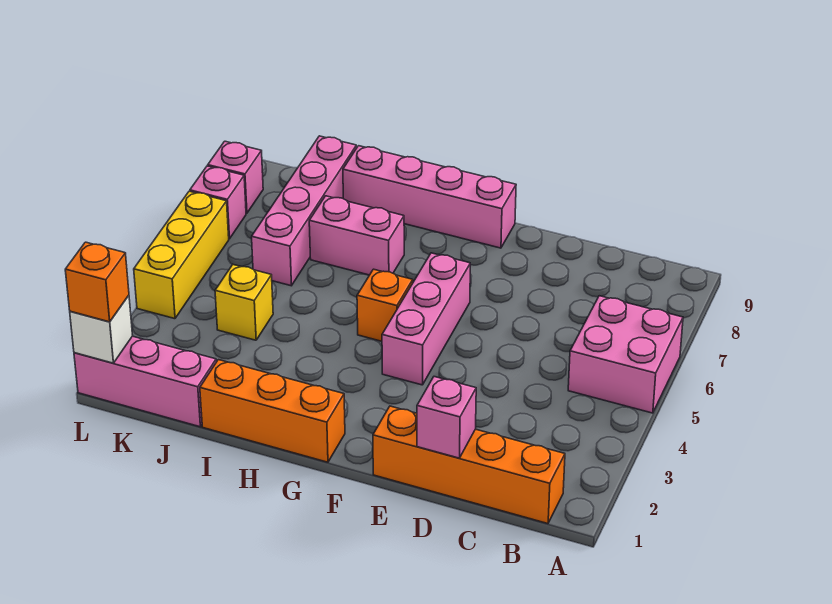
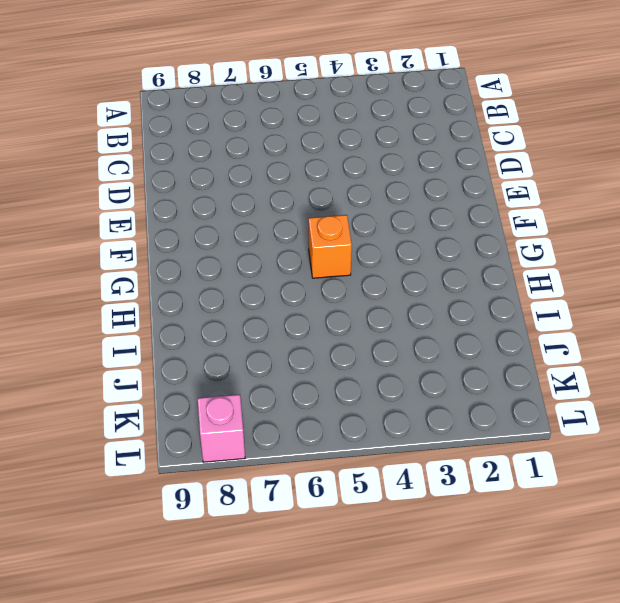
none -> pink 2x2 brick [568,296,683,413]
none -> orange 1x4 brick [373,406,565,524]
none -> pink 1x3 brick [382,253,470,385]

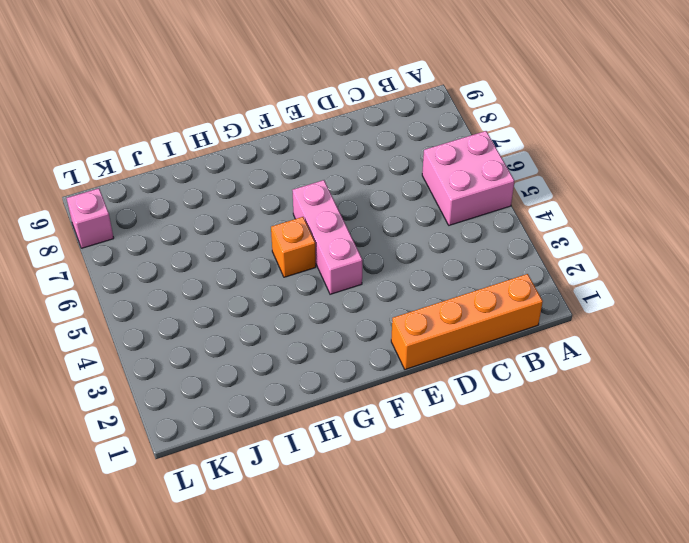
none -> pink 1x4 brick [343,146,516,248]
none -> orange 1x3 brick [200,360,345,462]
none -> pink 1x2 brick [309,196,404,275]

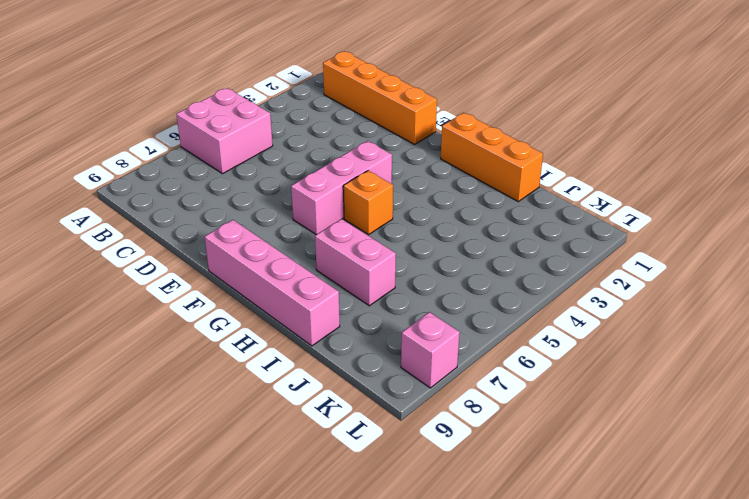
none -> pink 1x3 brick [74,336,216,427]
none -> yellow 1x1 brick [215,265,273,340]
none -> pink 1x4 brick [252,136,357,286]

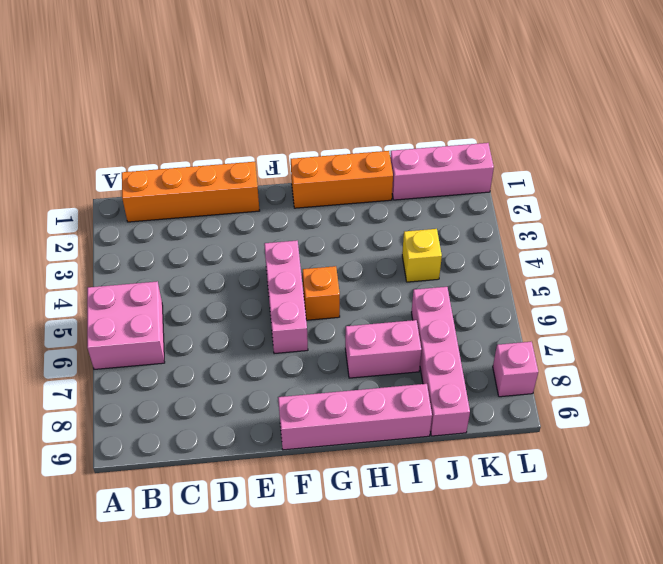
none -> yellow 1x3 brick [134,191,229,319]
none -> pink 1x1 brick [190,166,246,239]
none -> pink 1x1 brick [417,377,476,458]

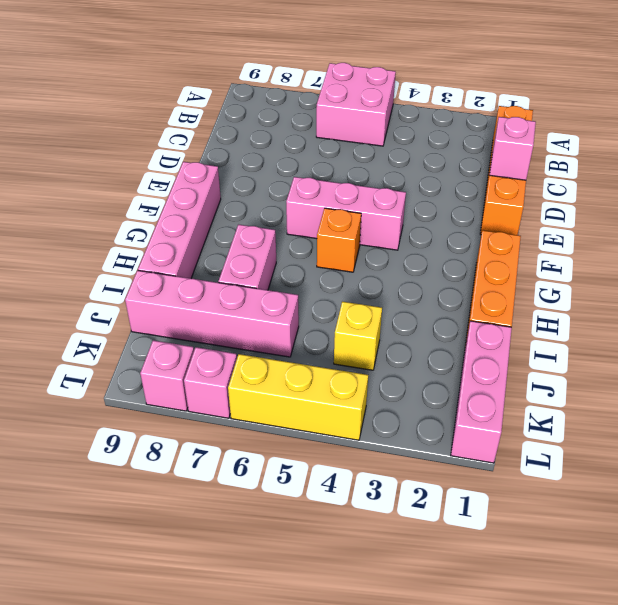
none -> white 1x1 brick [70,296,133,363]
none -> orange 1x1 brick [65,242,129,322]

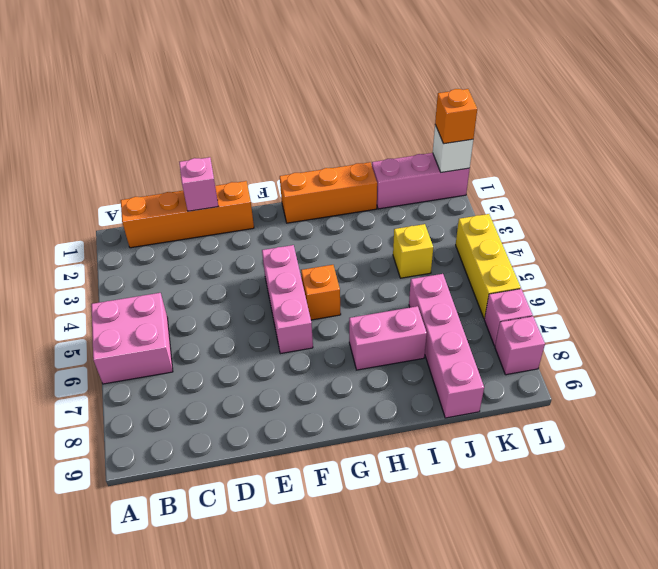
none -> pink 1x4 brick [343,146,516,248]

